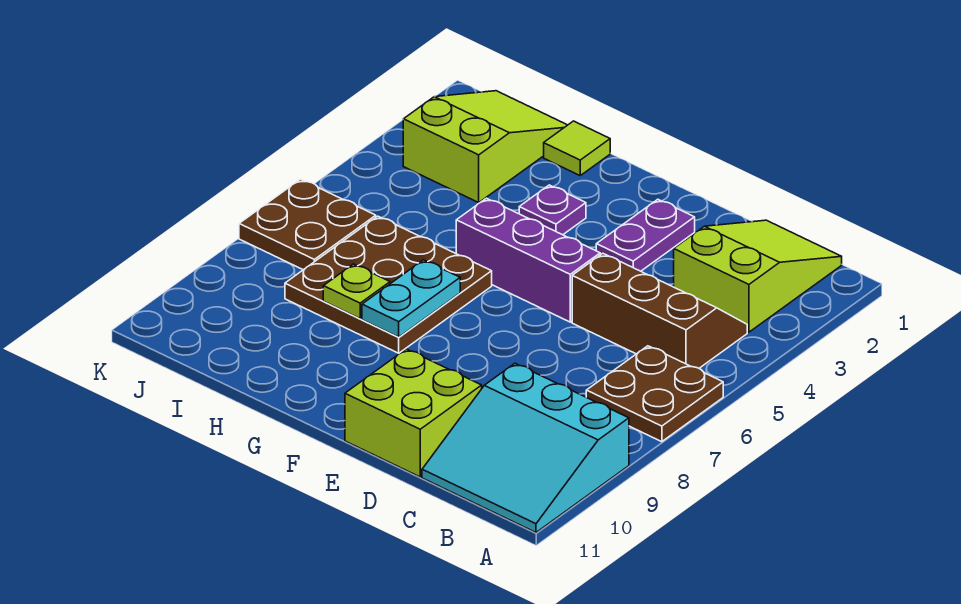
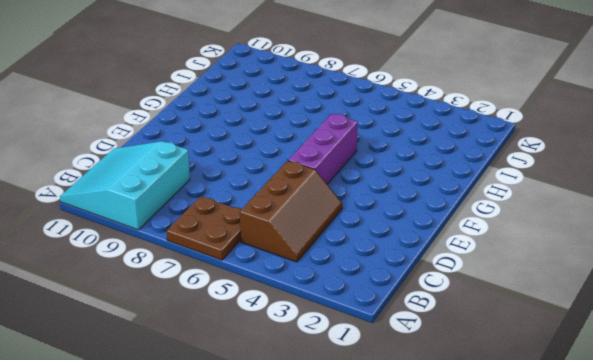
none -> lime 2x3 slope [674,220,842,332]
none -> lime 2x2 brick [345,349,482,477]
none -> purple 1x2 plate [596,199,695,271]

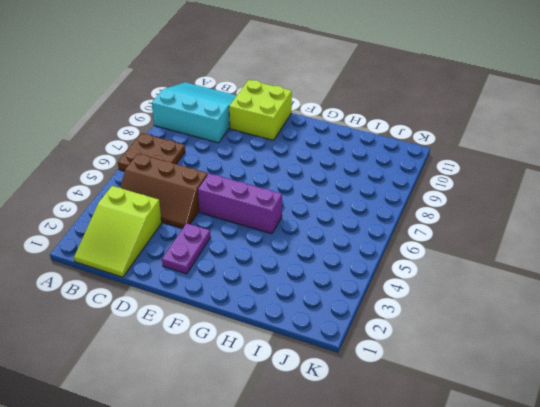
none -> purple 1x1 plate [519,185,586,235]
none -> brown 3x3 plate [285,216,492,353]
none -> lime 1x1 tile [544,121,610,175]

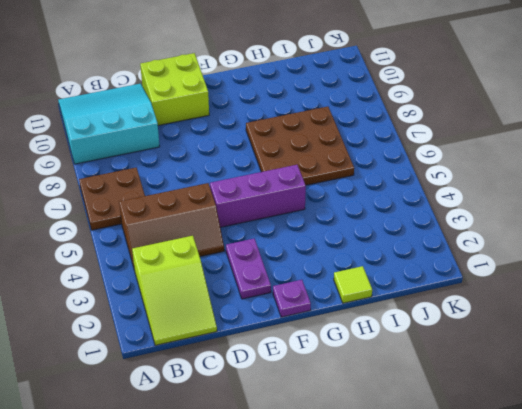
purple 1x1 plate [273,280,311,317] -> purple 1x1 plate moved to [519,185,586,235]
none -> lime 2x3 slope [403,91,567,202]
none -> brown 2x2 plate [239,179,376,270]
none -> cyan 1x2 plate [362,260,460,337]

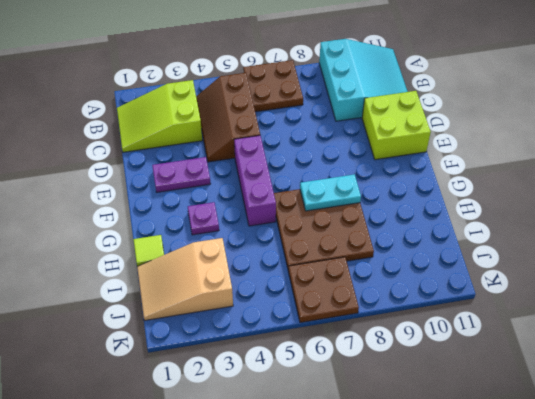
tan 2x3 slope [137,238,233,320] -> lime 2x3 slope [403,91,567,202]
none -> lime 1x1 plate [323,264,390,319]

